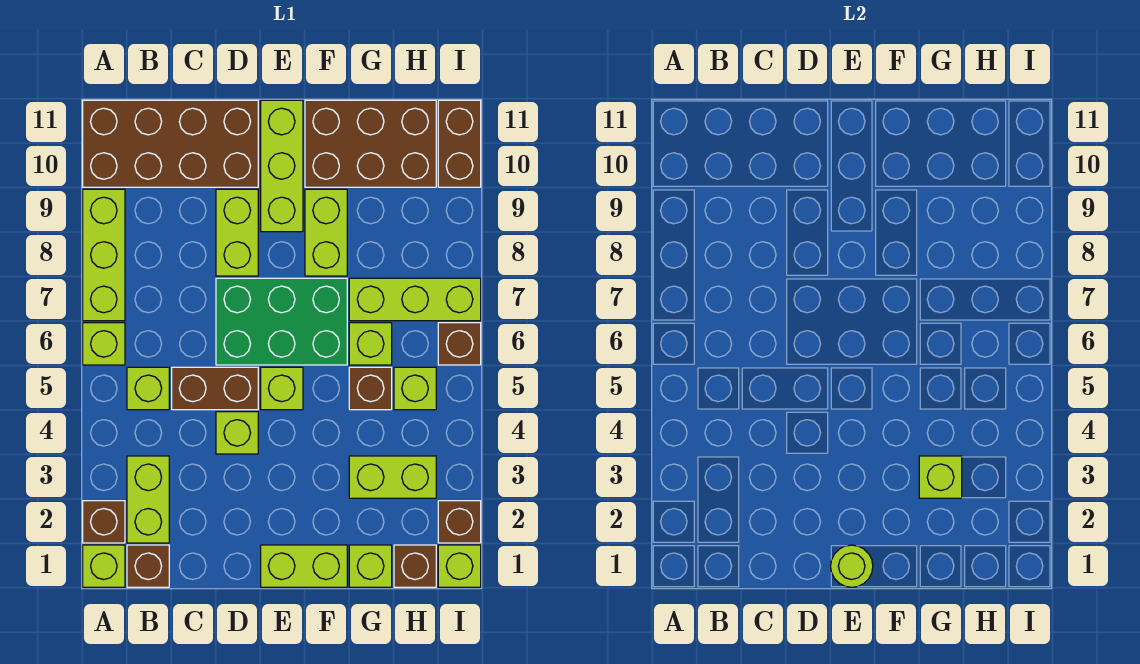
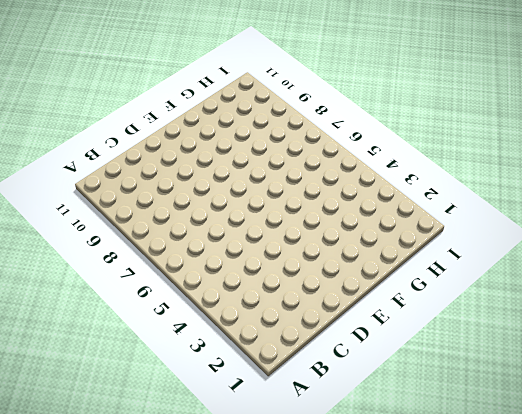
none -> lime 1x1 brick [83,545,125,587]
none -> brown 1x1 brick [83,501,125,543]
none -> lime 1x1 brick [83,323,125,365]
none -> lime 1x3 brick [83,189,125,321]

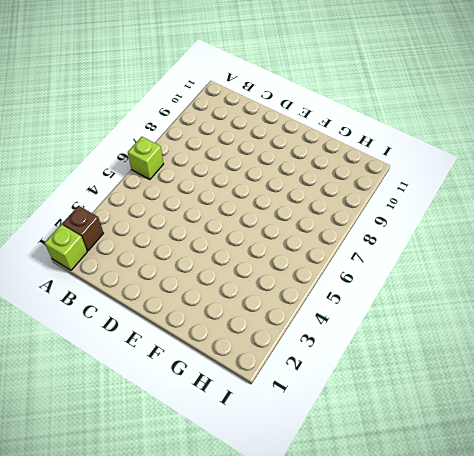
none -> lime 1x3 brick [83,189,125,321]
none -> brown 2x4 brick [83,100,258,187]
none -> brown 1x1 brick [127,545,169,587]
none -> lime 1x2 brick [127,456,169,543]

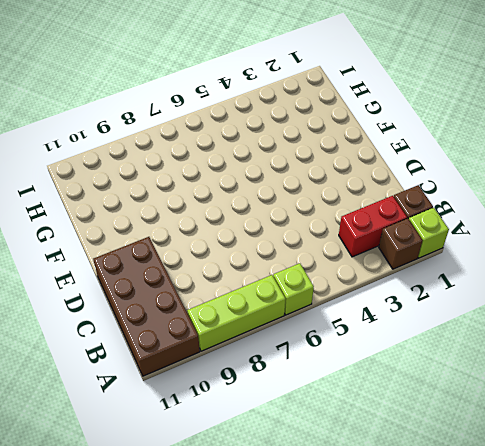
red 1x2 brick [339,196,407,257] -> lime 1x2 brick [127,456,169,543]
none -> lime 1x1 brick [127,367,169,410]
none -> brown 1x2 brick [172,367,258,410]
none -> lime 1x1 brick [216,412,258,454]
none -> green 2x3 brick [216,278,347,365]

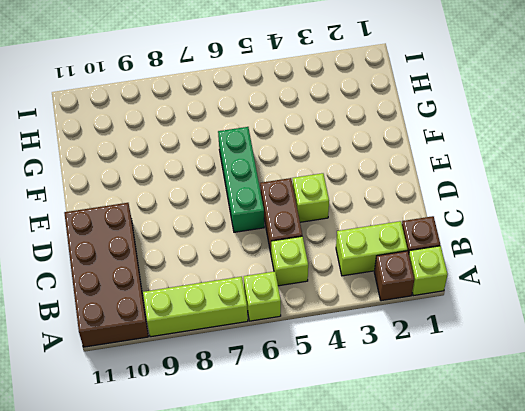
green 1x3 brick [218,127,264,232] -> green 2x3 brick [216,278,347,365]
none -> lime 1x2 brick [216,189,258,276]
none -> lime 1x2 brick [261,545,347,587]
none -> lime 1x1 brick [261,367,303,410]
none -> lime 1x3 brick [261,100,303,232]

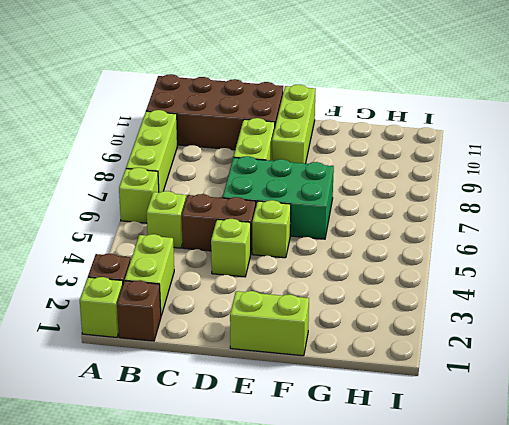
none -> lime 1x2 brick [305,189,347,276]
none -> brown 2x3 brick [305,100,436,187]
none -> lime 1x1 brick [349,545,392,587]
none -> lime 1x2 brick [349,456,436,498]

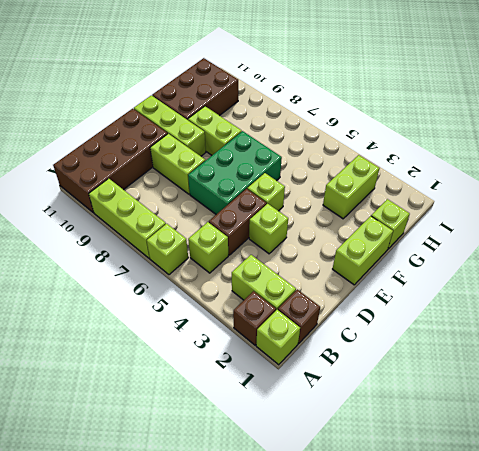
none -> brown 1x1 brick [349,367,392,410]
none -> lime 1x1 brick [349,323,392,365]
none -> lime 1x3 brick [349,278,481,321]
none -> brown 1x1 brick [394,545,436,587]

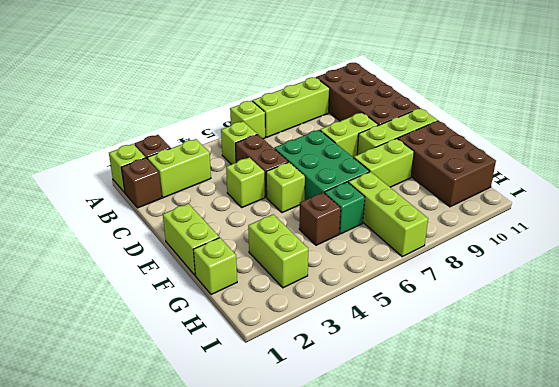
green 1x1 brick [325,182,365,234] -> lime 1x1 brick [349,323,392,365]
none -> brown 1x1 brick [394,545,436,587]
none -> lime 1x1 brick [394,367,436,410]
none -> lime 1x1 brick [438,545,481,587]
none -> brown 1x1 brick [438,501,481,543]

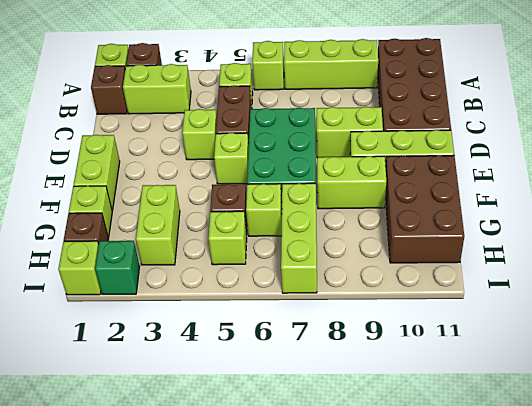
green 1x1 brick [95,241,140,294] -> brown 1x1 brick [438,501,481,543]
none -> brown 1x1 brick [438,323,481,365]
none -> brown 1x2 brick [438,100,481,187]
none -> lime 1x1 round brick [831,545,873,587]
none -> lime 1x1 brick [919,456,962,498]

